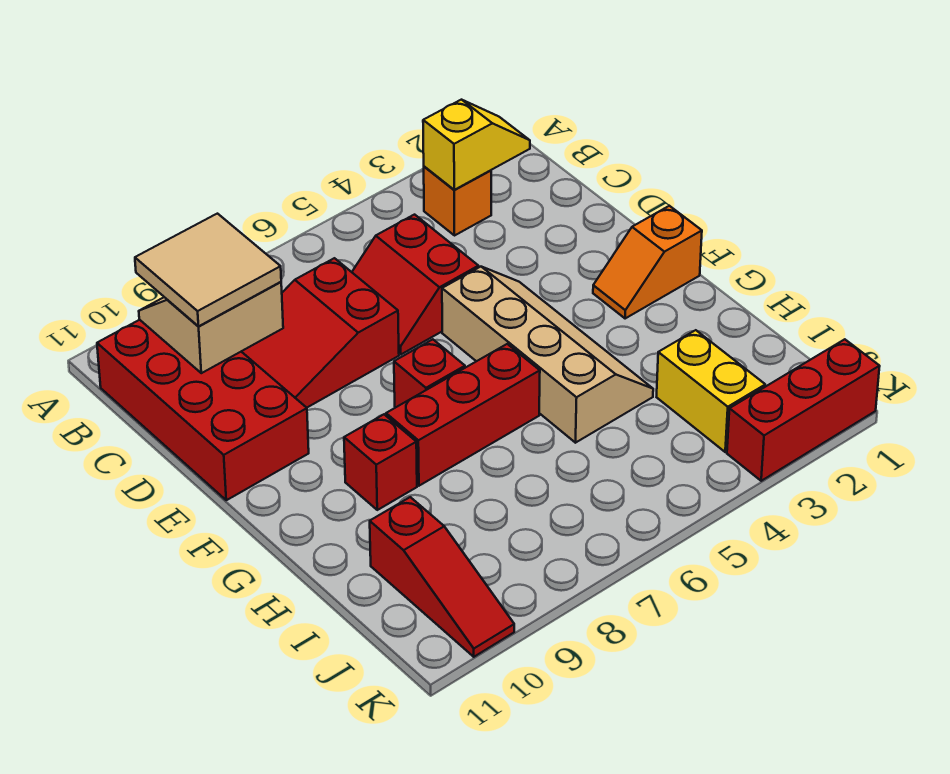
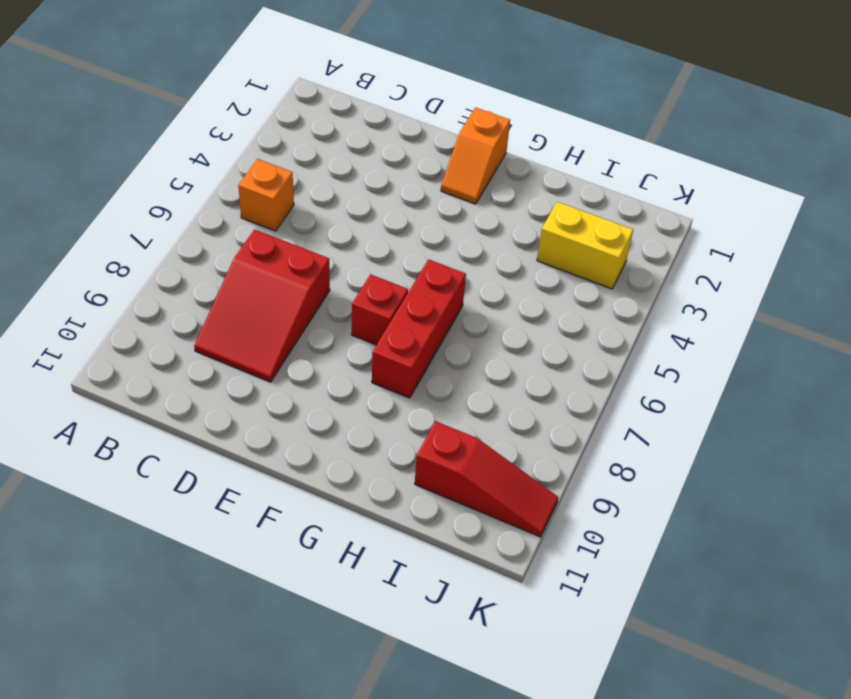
orange 1x1 brick [238,159,294,231] -> orange 1x1 brick moved to [424,167,491,236]
none -> red 2x4 brick [97,320,309,500]
none -> red 2x2 slope [352,215,479,354]
none -> tan 2x4 slope [442,267,653,443]

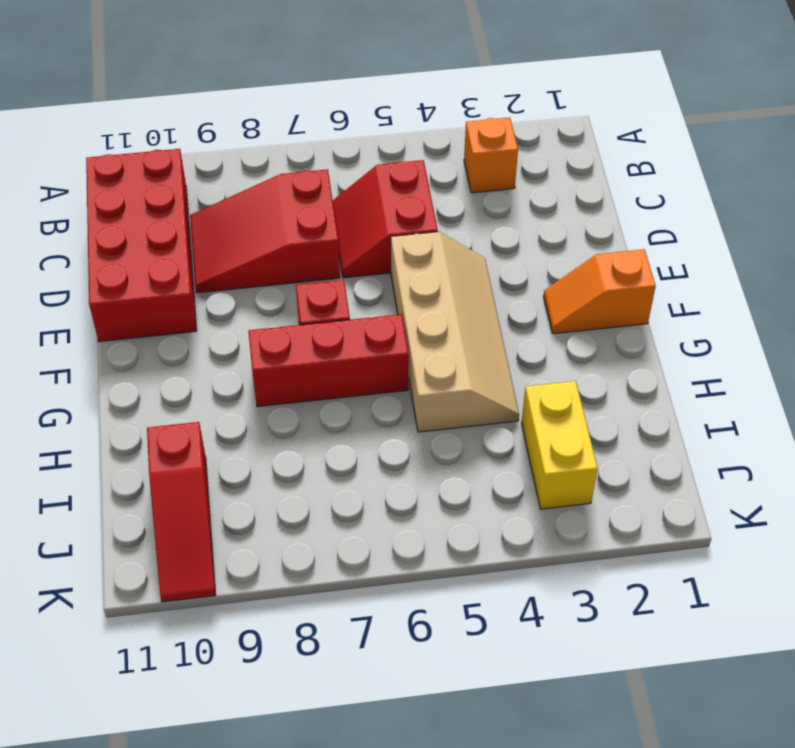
none -> red 1x1 brick [344,414,417,510]
none -> red 1x3 brick [727,339,880,481]
none -> yellow 1x2 slope [423,100,530,190]

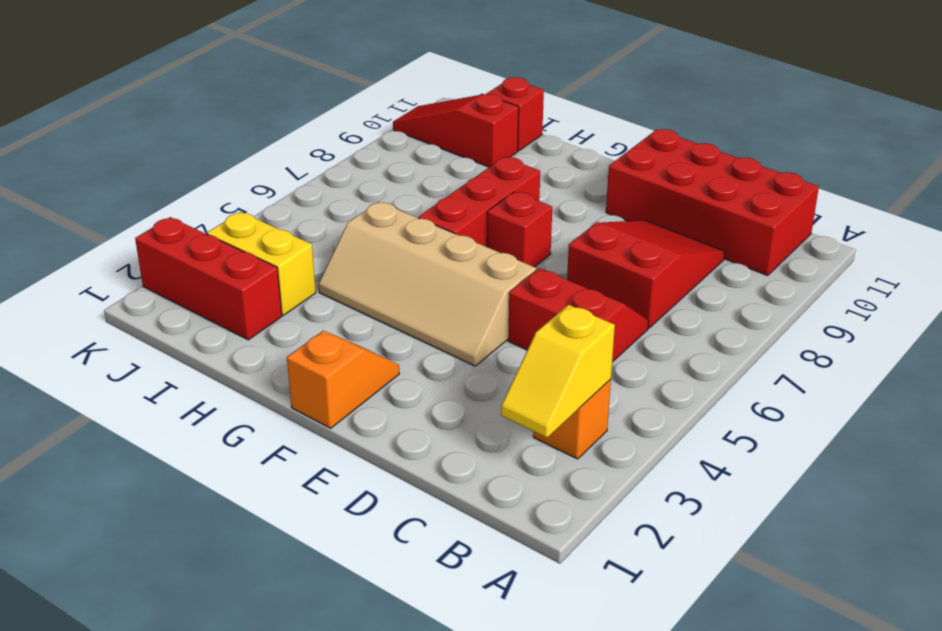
red 1x3 brick [135,217,282,340] -> red 1x3 brick turned to [727,339,880,481]
red 1x1 brick [487,77,544,151] -> red 1x1 brick moved to [344,414,417,510]
none -> tan 2x2 slope [139,282,283,373]
none -> tan 2x2 tile [135,214,281,326]

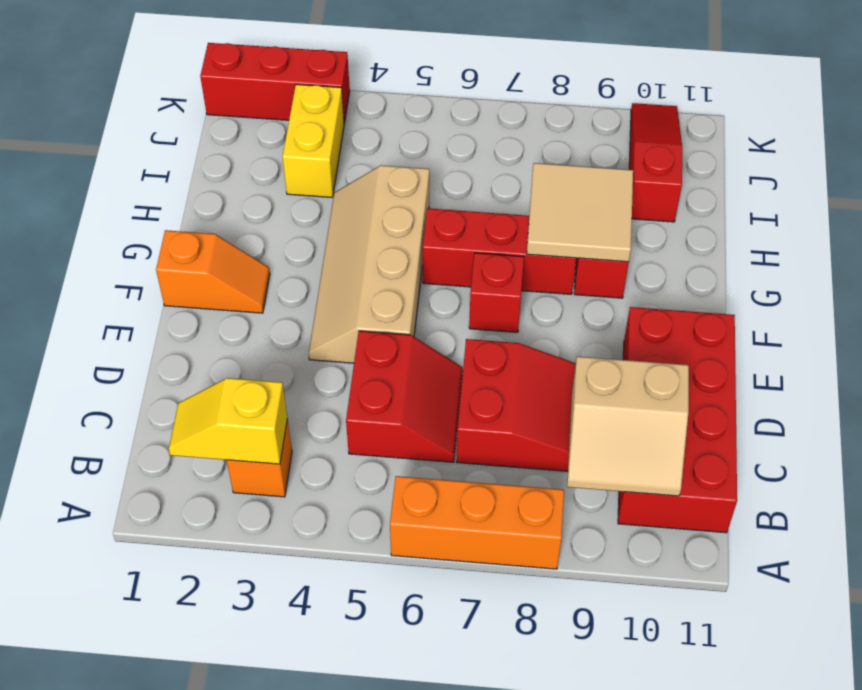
orange 1x3 brick [390,476,564,569] -> none
tan 2x2 tile [527,163,633,262] -> tan 2x2 tile moved to [135,214,281,326]

